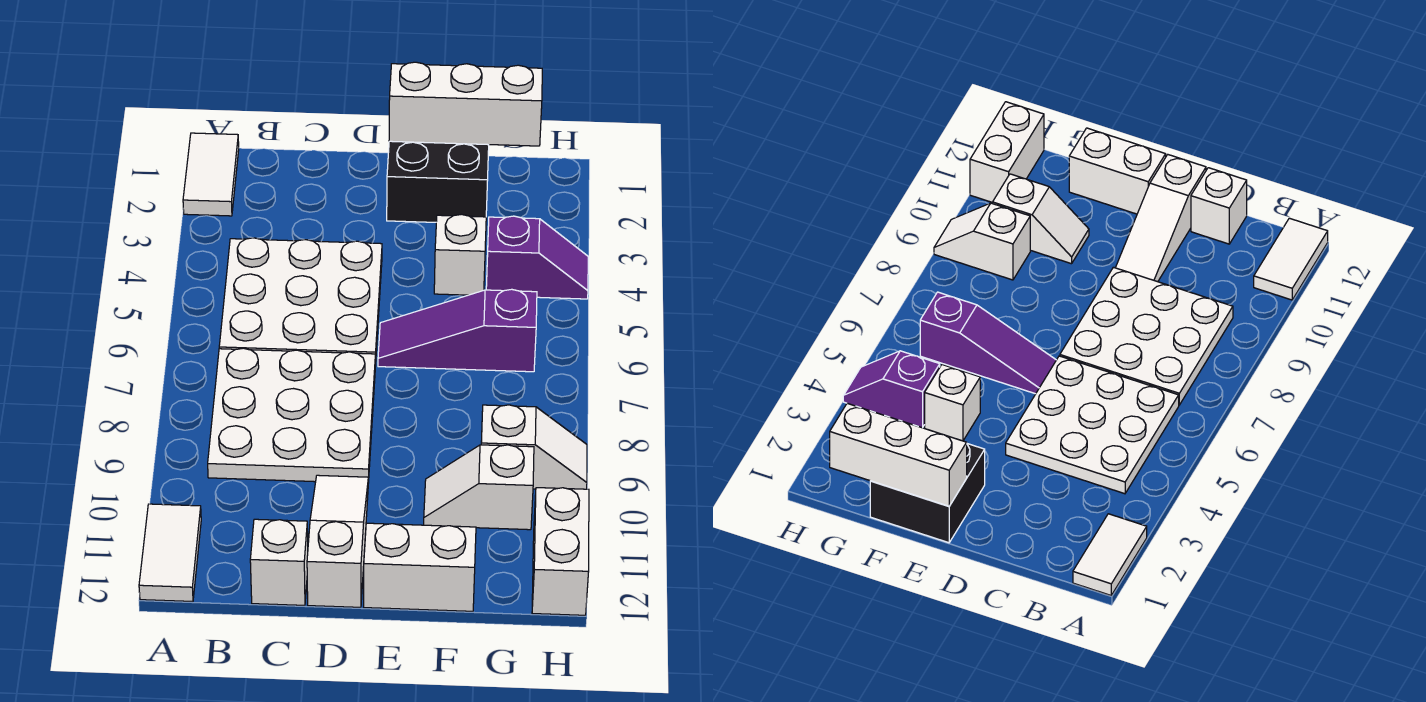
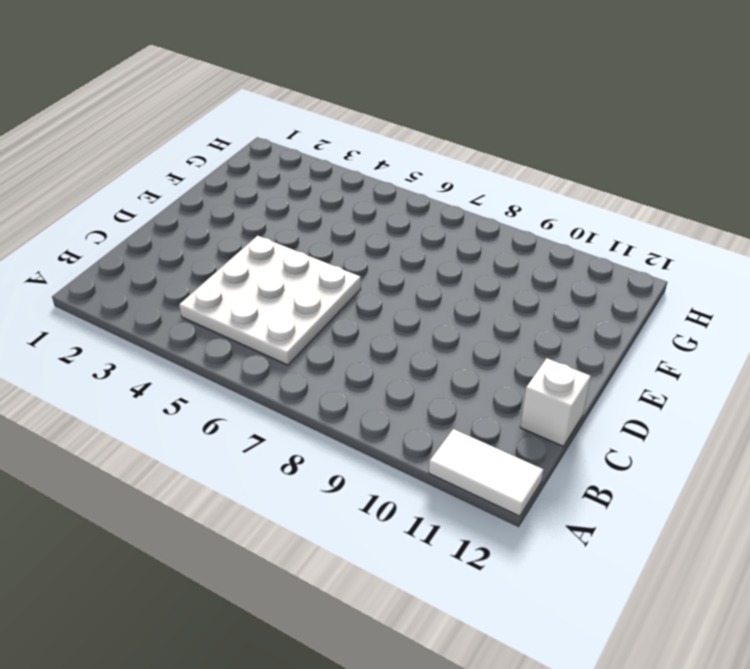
none -> white 1x2 tile [183,133,239,216]
none -> white 3x3 plate [208,348,375,483]
none -> white 1x3 slope [307,475,368,607]

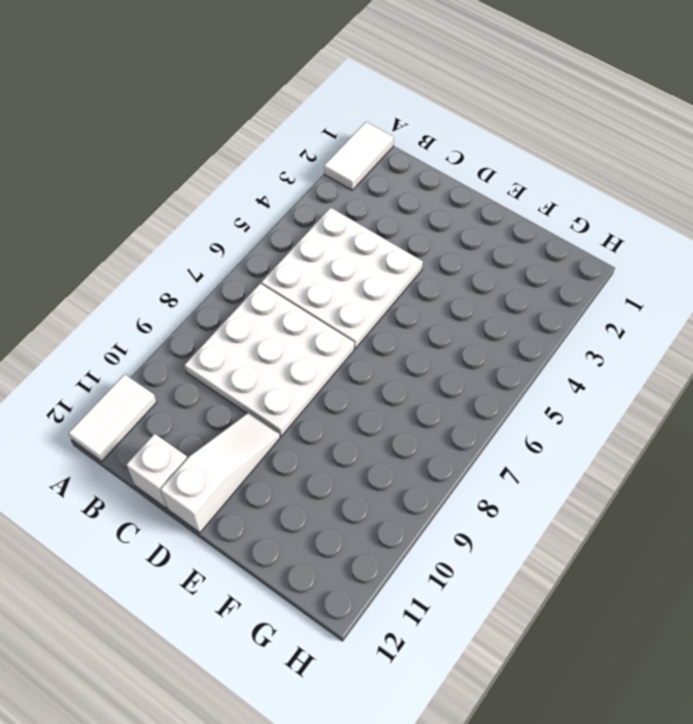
none -> black 2x2 brick [387,141,489,222]
none -> purple 1x3 slope [378,289,537,372]
none -> white 1x2 brick [364,523,476,611]

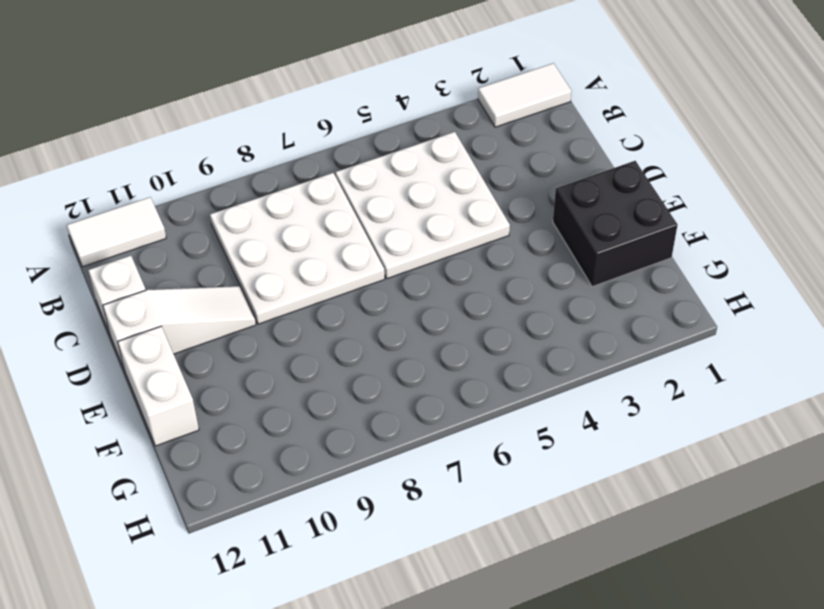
none -> purple 1x3 slope [378,289,537,372]
none -> white 1x1 brick [434,214,486,295]
none -> white 1x2 slope [424,445,534,530]

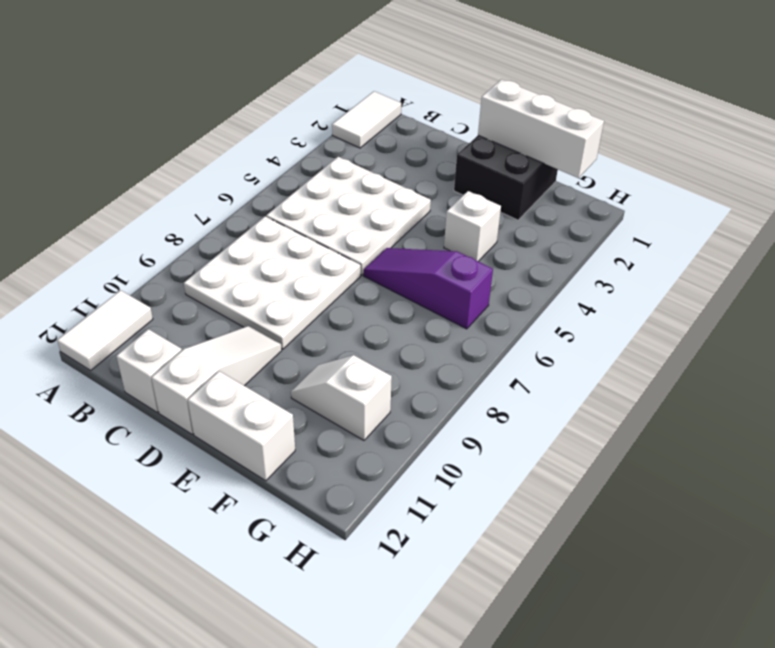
none -> purple 1x2 slope [486,216,588,299]
none -> white 1x2 slope [481,405,587,489]
none -> white 1x2 brick [532,488,589,615]

